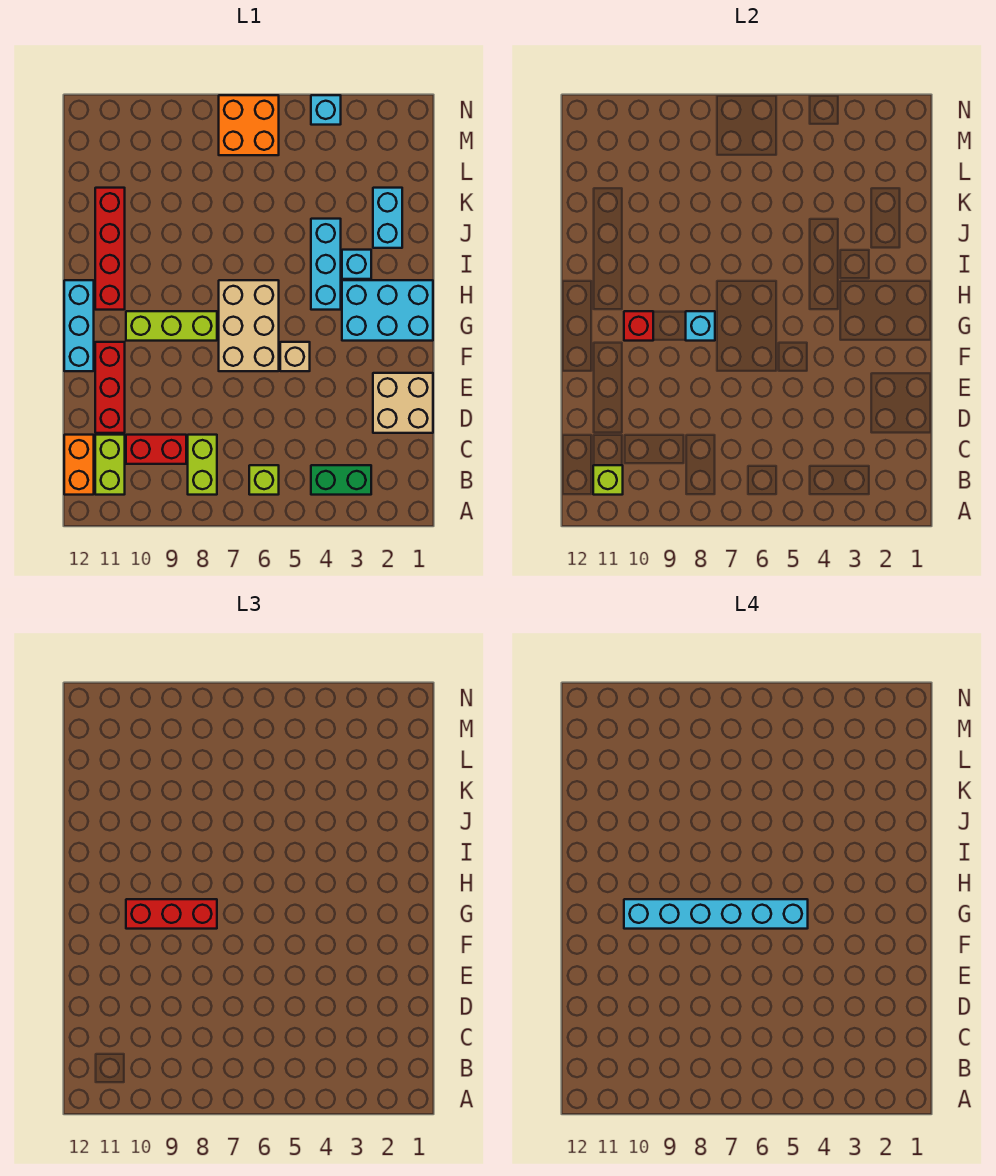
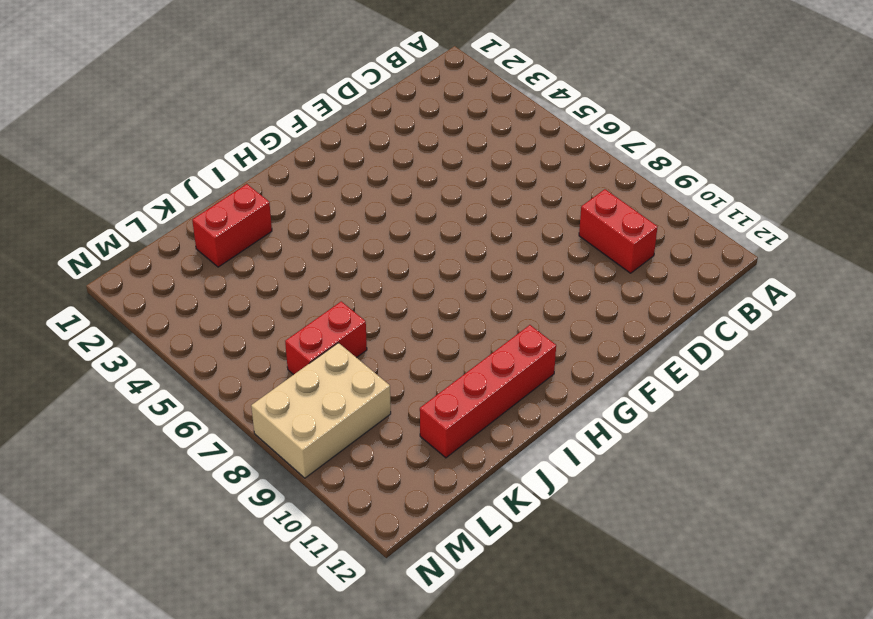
red 1x2 brick [192,184,272,267] -> cyan 1x2 brick [373,188,402,248]
red 1x2 brick [285,301,367,375] -> none
tan 2x3 brick [251,343,391,478] -> tan 2x3 brick moved to [219,280,279,371]
none -> green 1x2 brick [311,465,371,495]
none -> lime 1x1 brick [249,465,279,495]
none -> lime 1x2 brick [188,435,217,495]

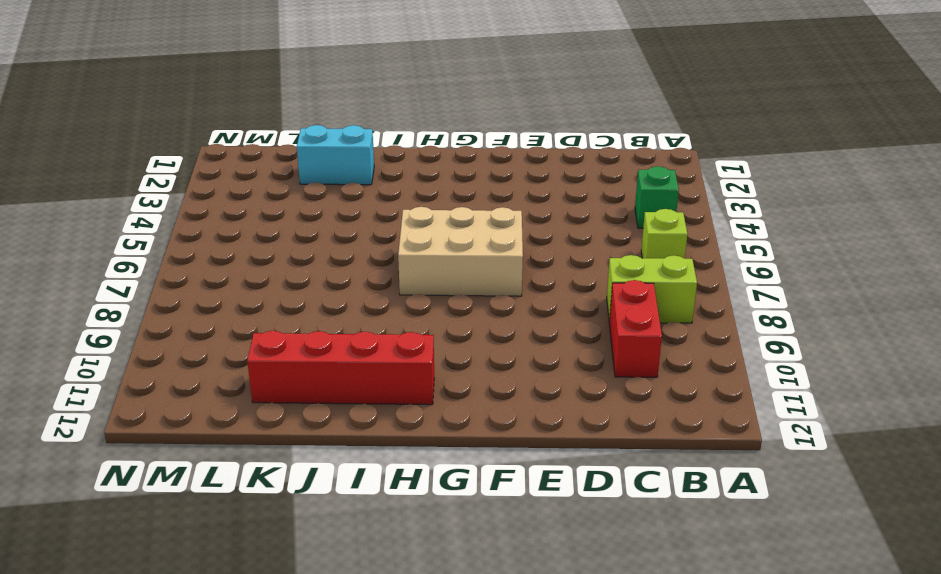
green 1x1 brick [635,166,679,228] -> green 1x2 brick [311,465,371,495]
none -> lime 1x2 brick [95,435,125,495]
none -> orange 1x2 brick [64,435,94,495]
none -> tan 2x2 brick [373,373,433,433]

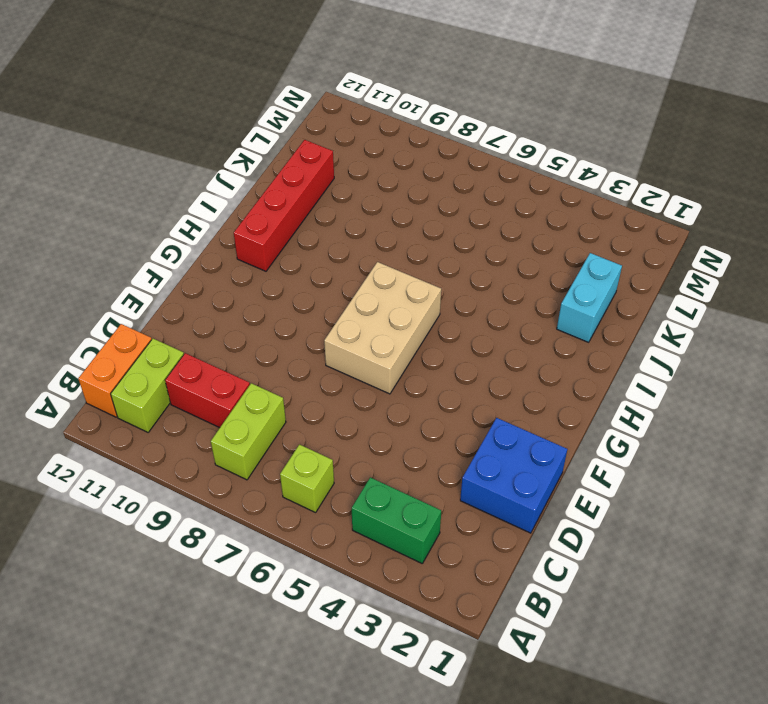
blue 2x2 brick [460,418,567,533] -> tan 2x2 brick [373,373,433,433]
none -> red 1x3 brick [95,342,125,433]
none -> tan 1x1 brick [280,342,310,371]
none -> cyan 1x3 brick [64,280,94,371]

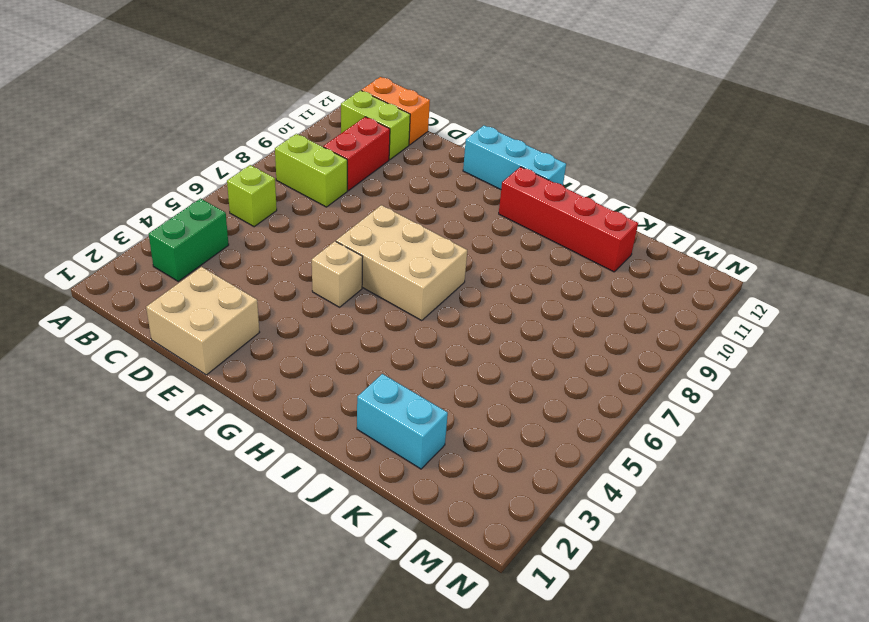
none -> red 1x3 brick [95,342,125,433]
none -> cyan 2x3 brick [342,280,433,341]
none -> lime 1x3 brick [126,311,217,341]

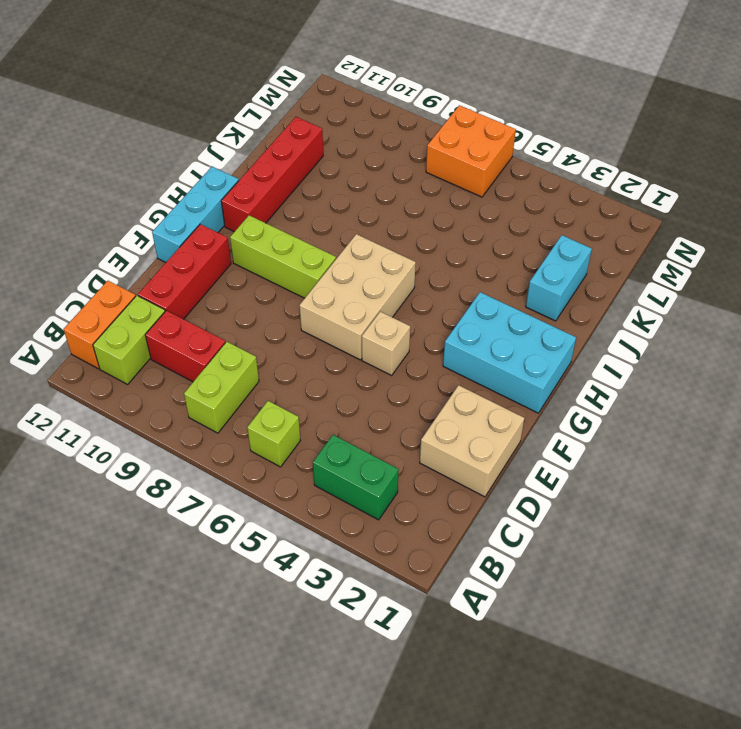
none -> cyan 1x3 brick [311,219,341,310]
none -> cyan 1x1 brick [342,250,371,279]
none -> cyan 1x1 brick [311,95,341,125]

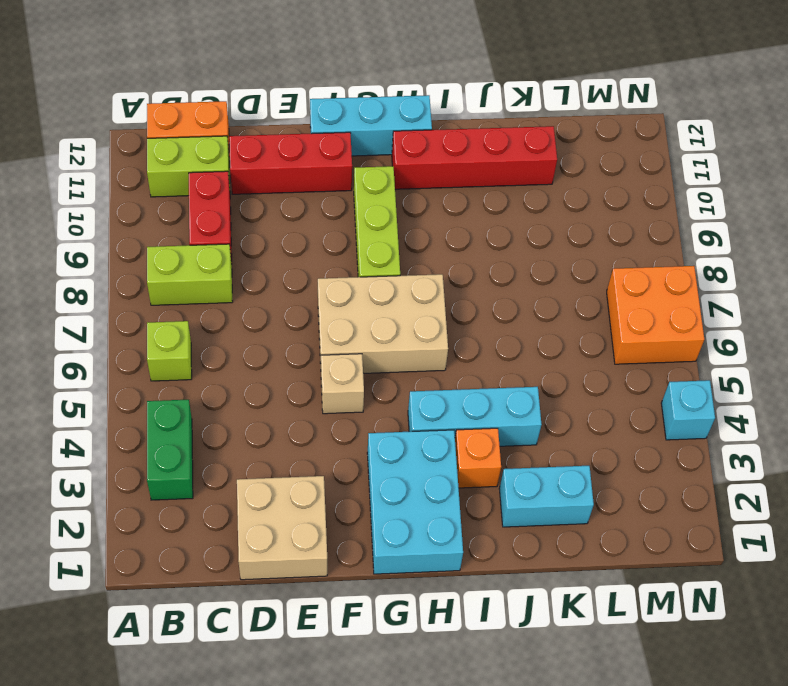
orange 1x1 brick [455,428,501,488] -> cyan 1x1 brick [342,250,371,279]
none -> lime 1x1 brick [593,465,623,495]
none -> cyan 1x1 brick [686,311,715,341]
none -> red 1x1 brick [624,311,653,341]

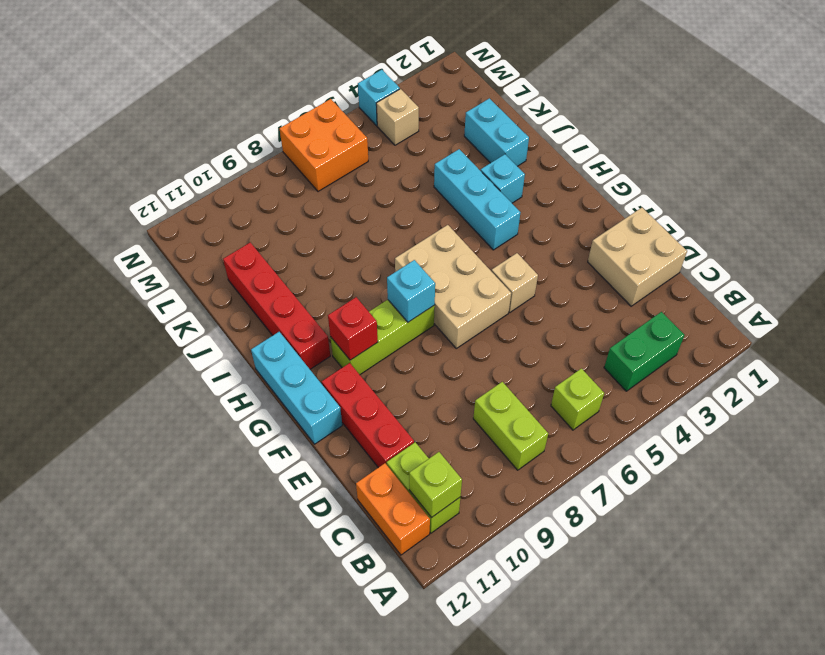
tan 1x1 brick [376,89,419,145] -> none
none -> red 1x2 brick [126,435,186,464]
none -> cyan 2x3 brick [342,280,433,341]
none -> red 1x3 brick [126,899,217,929]

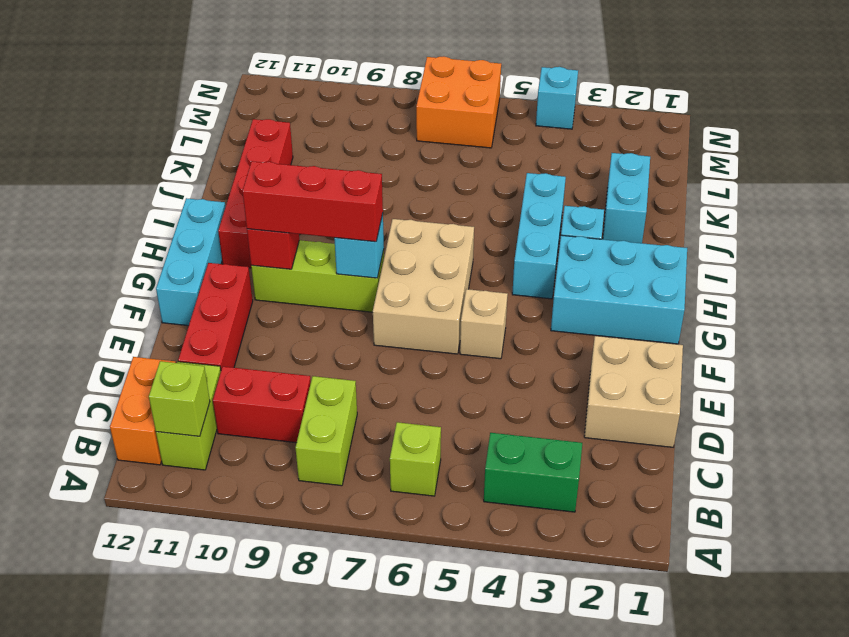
none -> cyan 1x6 brick [624,899,808,929]

